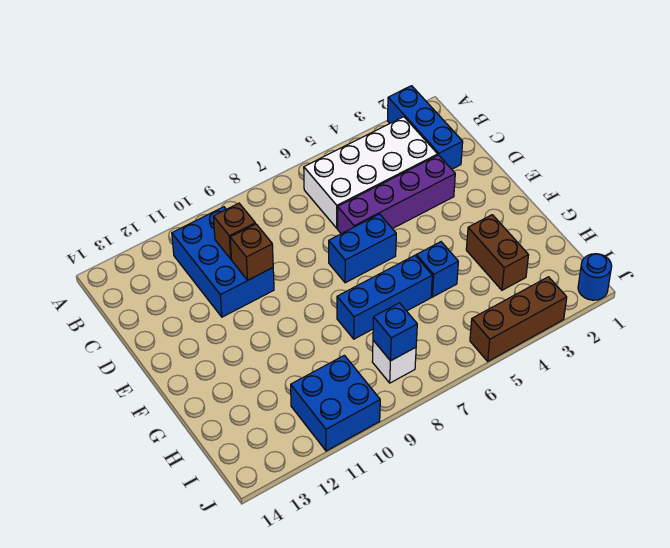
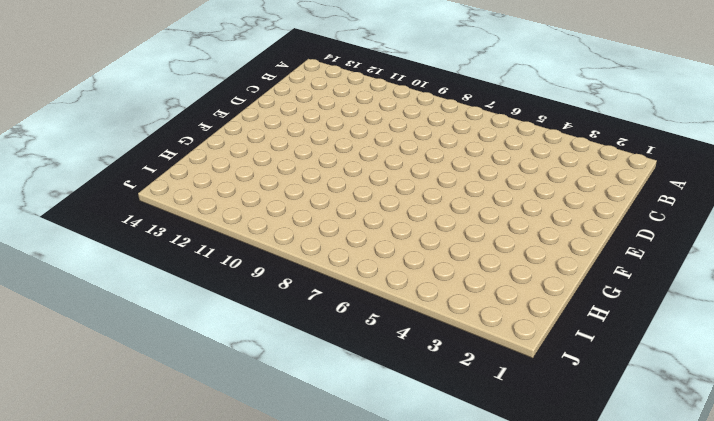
none -> blue 1x3 brick [387,86,463,169]
none -> white 2x4 brick [304,117,438,228]
none -> blue 2x3 brick [172,207,274,317]

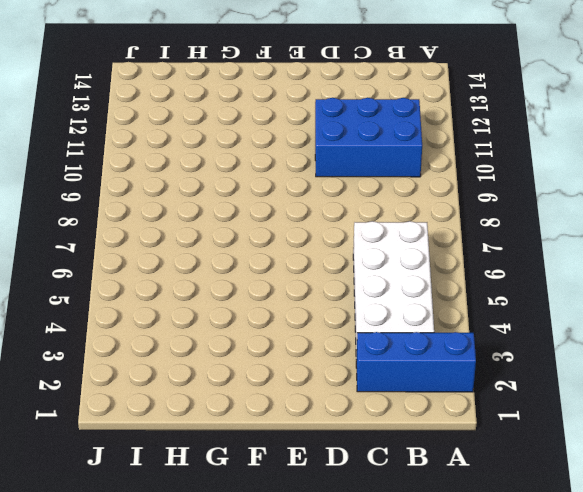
none -> purple 1x4 brick [338,155,455,234]
none -> blue 1x2 brick [329,214,396,283]
none -> brown 1x2 brick [466,215,529,290]

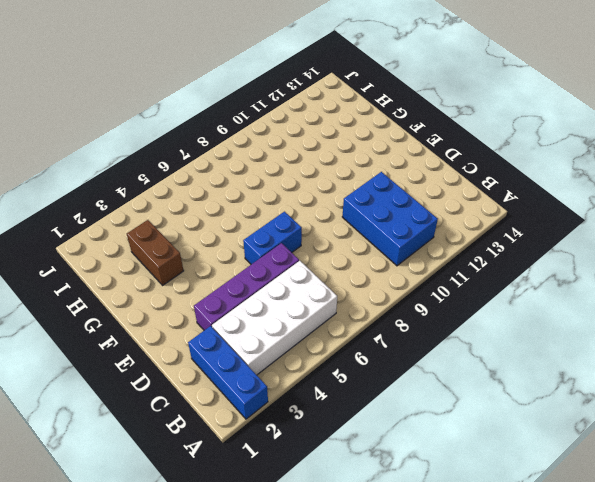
none -> blue 1x1 brick [416,242,458,297]
none -> blue 1x3 brick [337,256,432,339]
none -> white 1x1 brick [372,340,416,383]

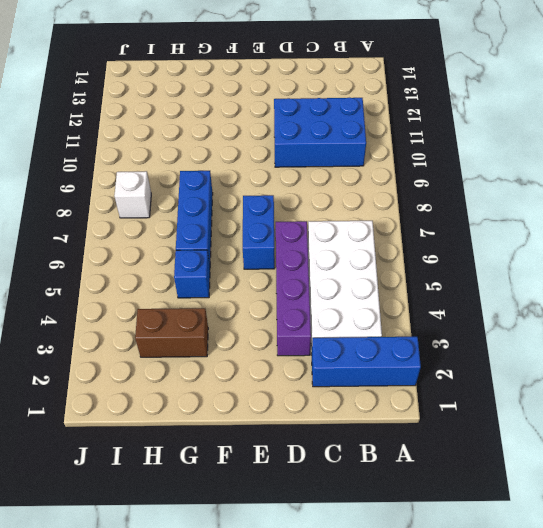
none -> blue 2x2 brick [291,355,380,451]
none -> blue 1x1 round brick [578,254,612,300]
none -> brown 1x3 brick [470,277,567,361]

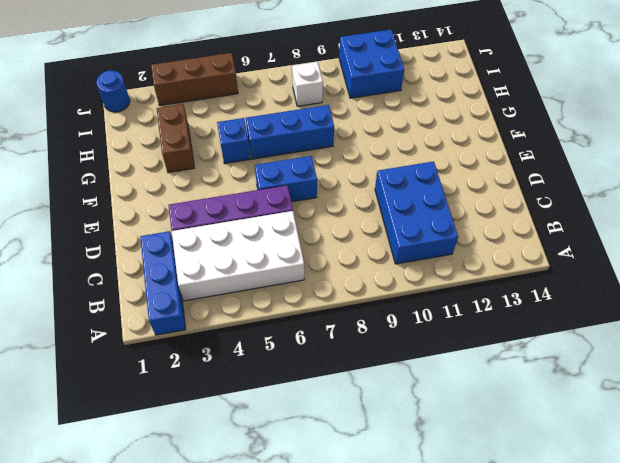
none -> brown 1x1 brick [213,203,255,259]
none -> brown 1x1 brick [230,224,273,280]
none -> blue 1x1 brick [373,303,417,361]

